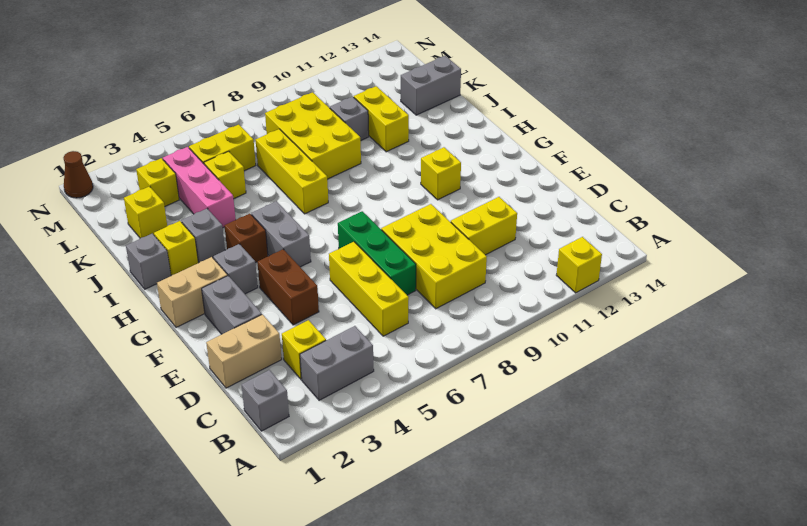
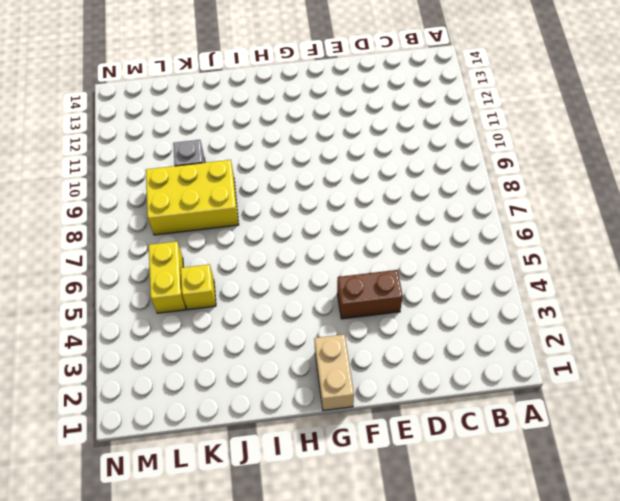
none -> yellow 1x1 brick [556,237,602,293]
none -> grey 1x1 brick [242,370,289,431]
none -> grey 1x2 brick [300,326,374,400]
none -> yellow 1x1 brick [282,320,326,379]

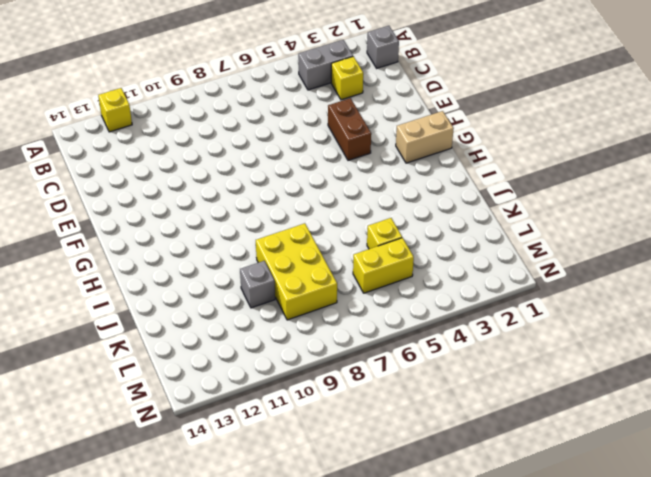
none -> yellow 1x3 brick [329,242,409,336]
none -> yellow 2x3 brick [381,204,487,309]
none -> tan 1x2 brick [206,314,282,388]
none -> green 1x3 brick [338,211,416,295]

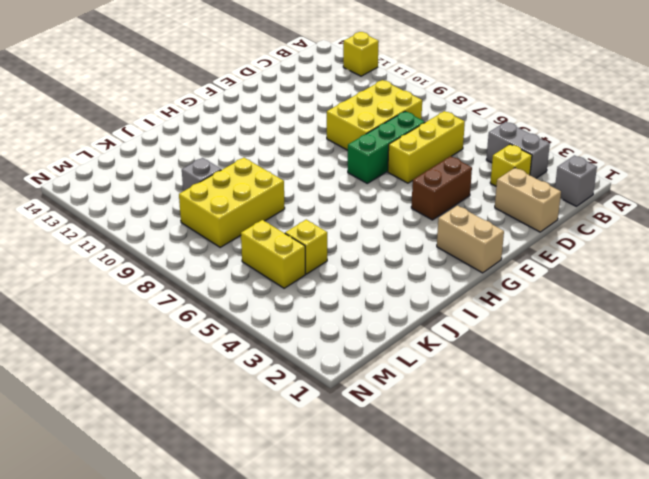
none -> yellow 1x2 brick [451,197,517,255]
none -> grey 1x2 brick [202,276,262,334]
none -> grey 1x1 brick [213,244,258,294]
none -> grey 1x2 brick [251,201,311,267]

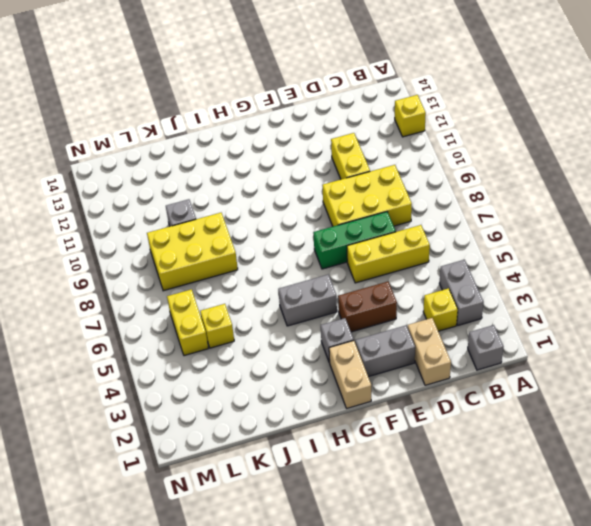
none -> yellow 1x1 brick [421,147,461,200]
none -> brown 1x1 brick [225,214,268,263]
none -> grey 1x1 brick [126,234,171,289]
none -> yellow 1x1 brick [154,221,198,275]

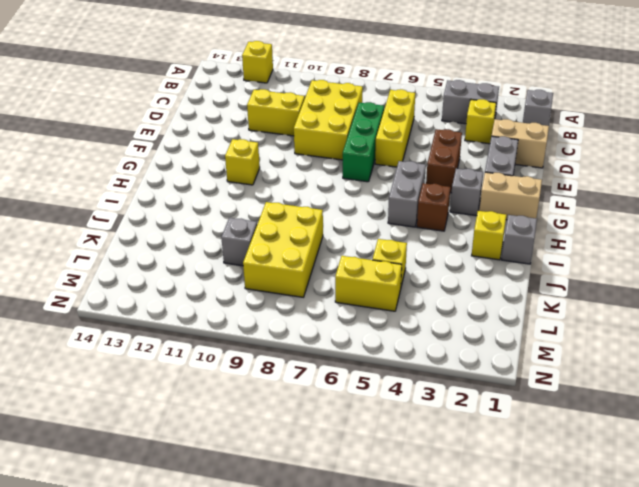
none -> grey 1x1 brick [181,209,225,263]
none -> yellow 1x3 brick [256,129,328,214]
none -> pink 1x3 brick [163,147,236,228]
none -> yellow 1x2 brick [354,86,409,152]

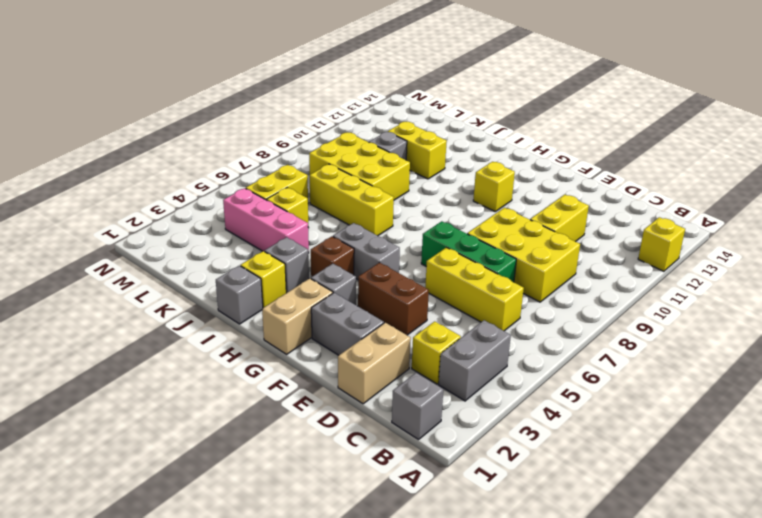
none -> yellow 1x1 brick [124,186,167,238]
none -> grey 1x2 brick [401,56,461,115]
none -> yellow 1x1 brick [136,158,179,207]
none -> brown 1x1 cone [63,151,93,198]

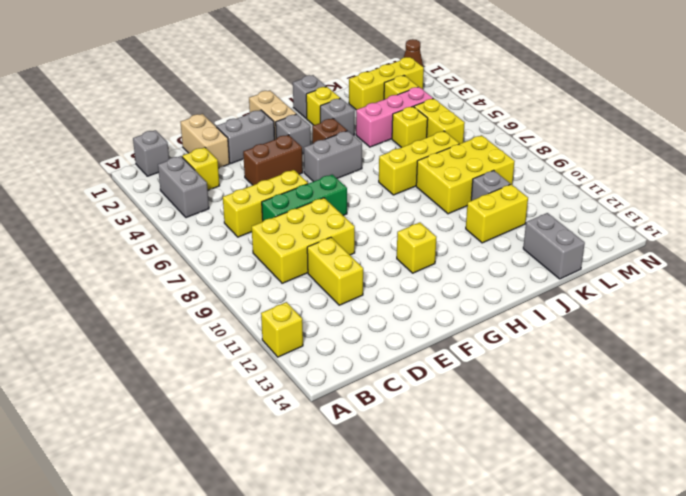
yellow 1x3 brick [349,57,424,110] -> yellow 1x1 brick [124,186,167,238]

